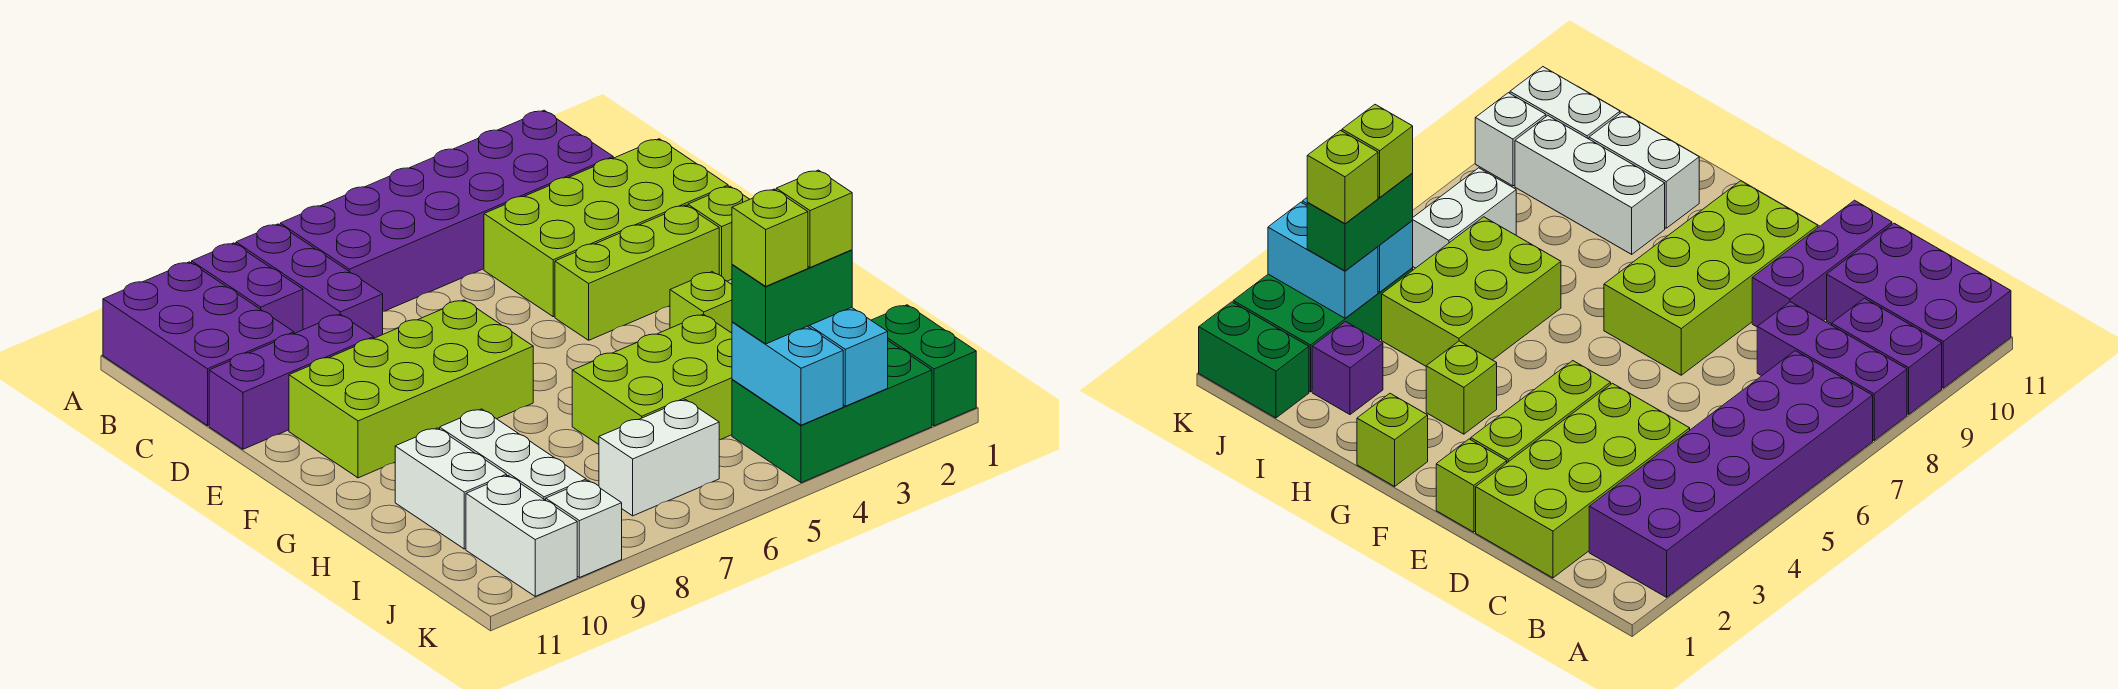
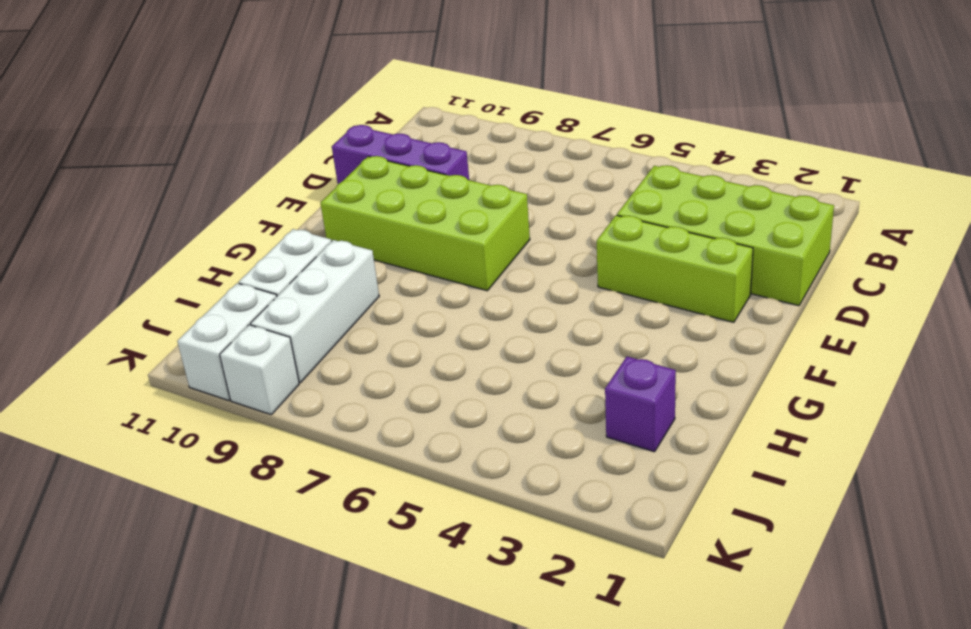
none -> purple 2x6 brick [280,110,613,311]
none -> purple 1x3 brick [236,224,383,338]
none -> purple 1x2 brick [192,243,303,334]

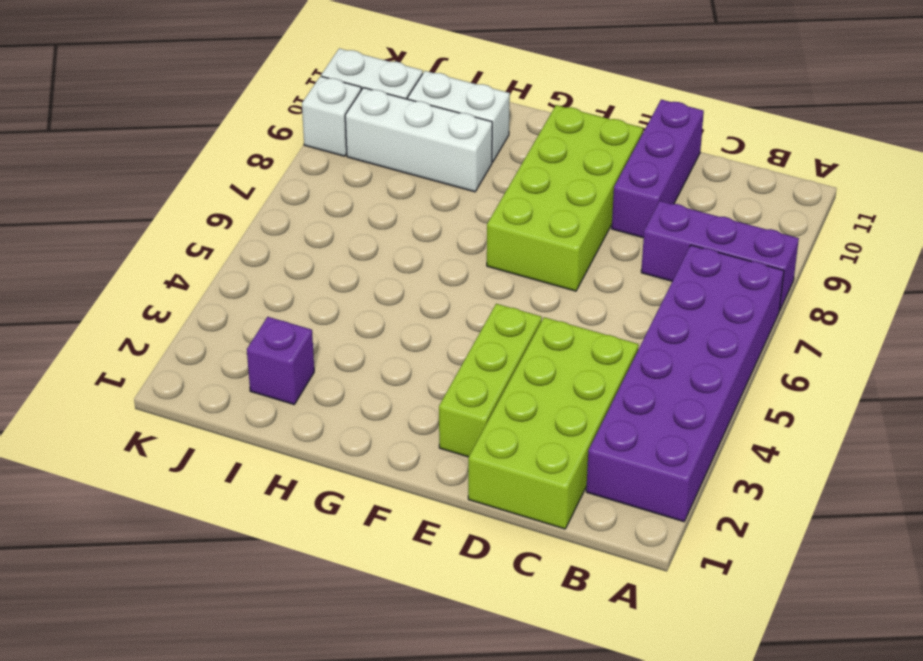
none -> purple 1x2 brick [192,243,303,334]
none -> purple 2x3 brick [103,262,294,426]
none -> lime 1x1 brick [688,186,750,281]

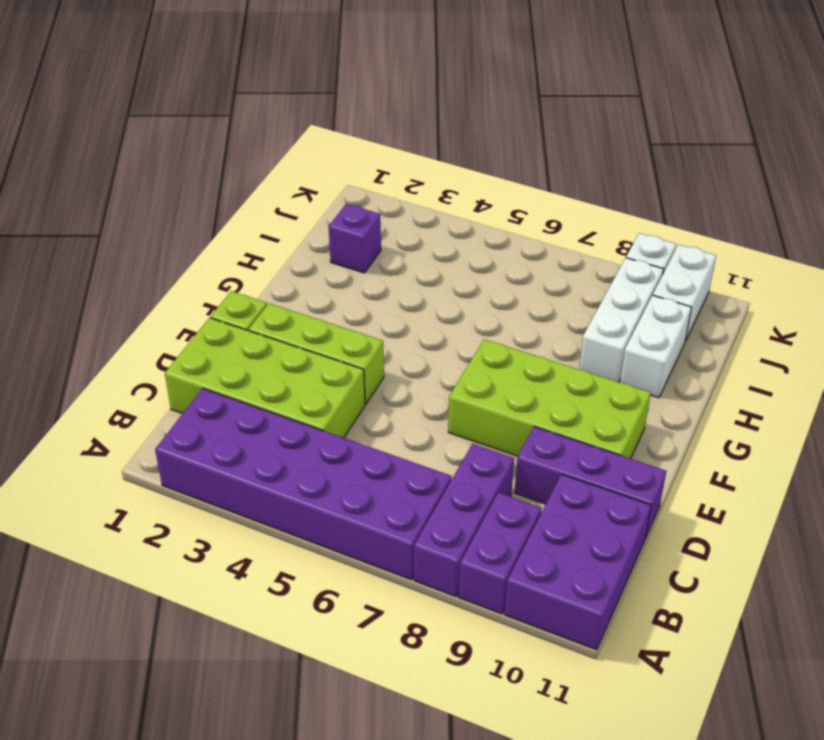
none -> lime 1x1 brick [1357,394,1428,486]
none -> lime 1x1 brick [670,272,732,333]
none -> lime 2x3 brick [572,314,732,444]

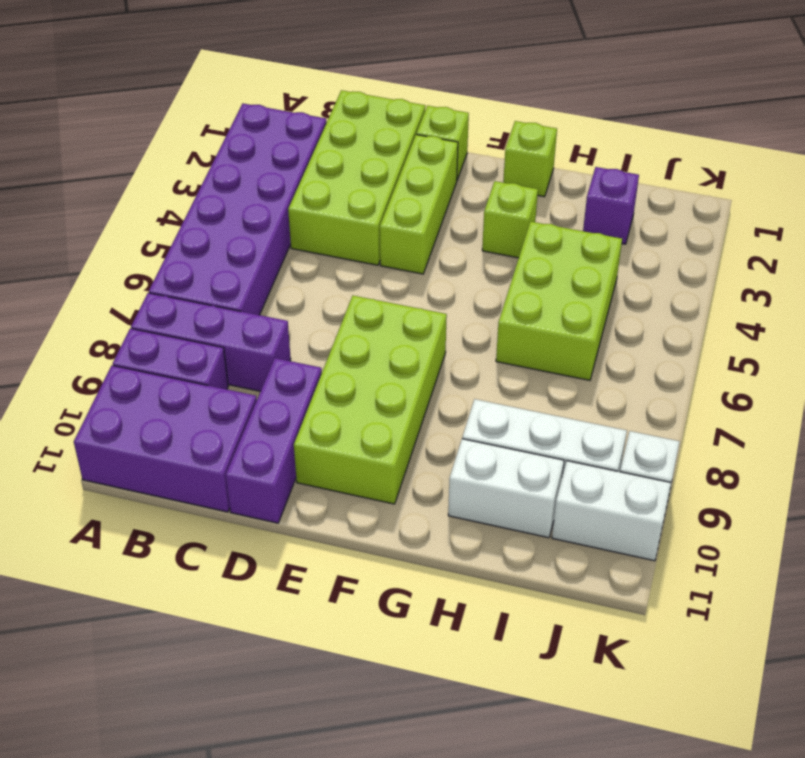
none -> green 1x2 brick [871,305,976,426]
none -> green 2x3 brick [732,341,932,483]
none -> white 1x2 brick [599,400,719,516]

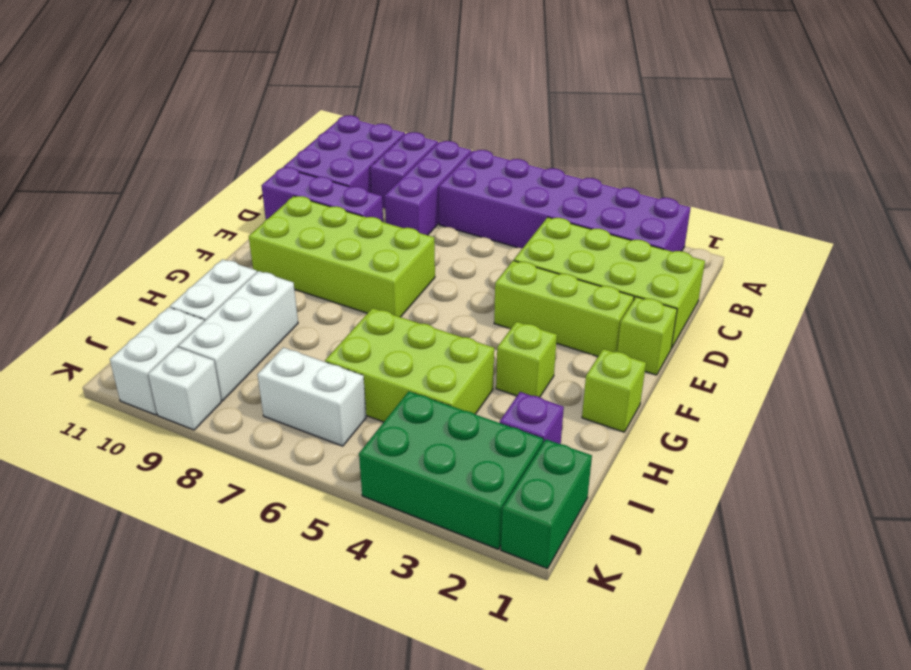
none -> cyan 1x2 brick [808,307,888,406]
none -> cyan 1x2 brick [732,322,843,425]
none -> green 1x2 brick [732,250,852,344]

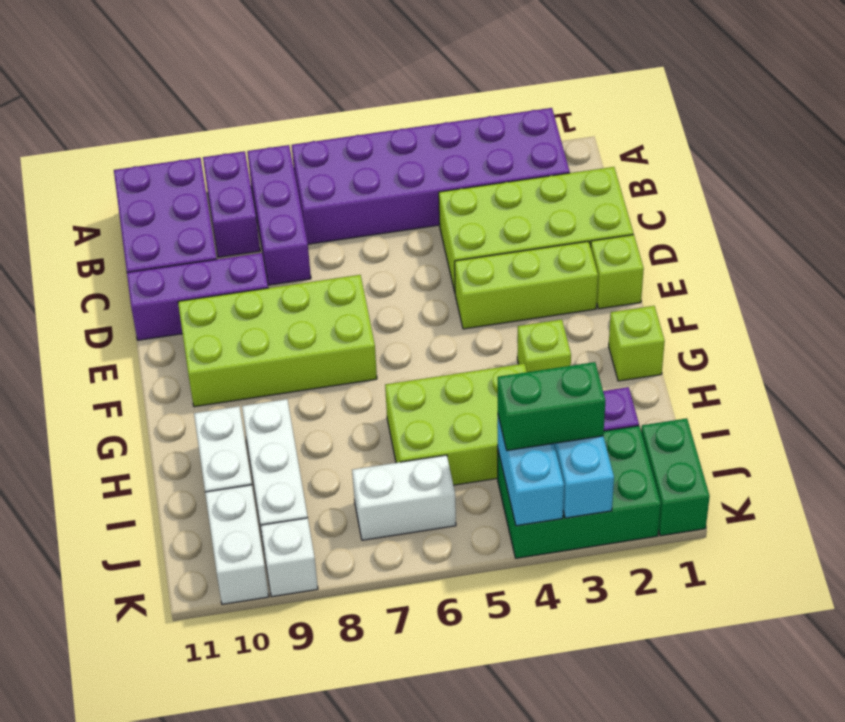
none -> lime 1x1 brick [776,170,852,267]
none -> lime 1x1 brick [732,189,808,286]

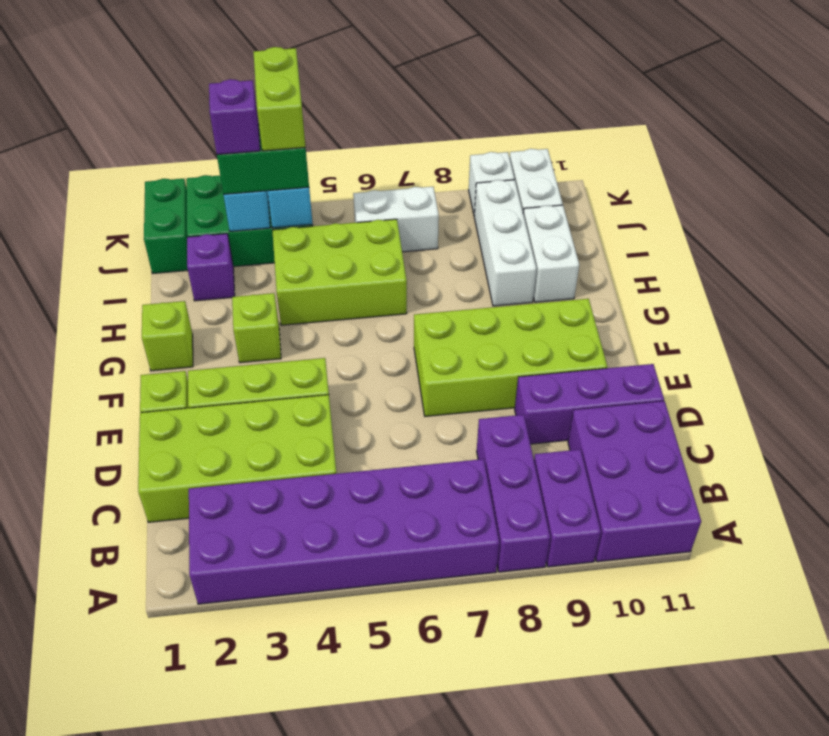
purple 1x1 brick [209,79,260,155] -> lime 1x1 brick [776,170,852,267]
lime 1x2 brick [253,47,305,151] -> lime 1x1 brick [732,189,808,286]

